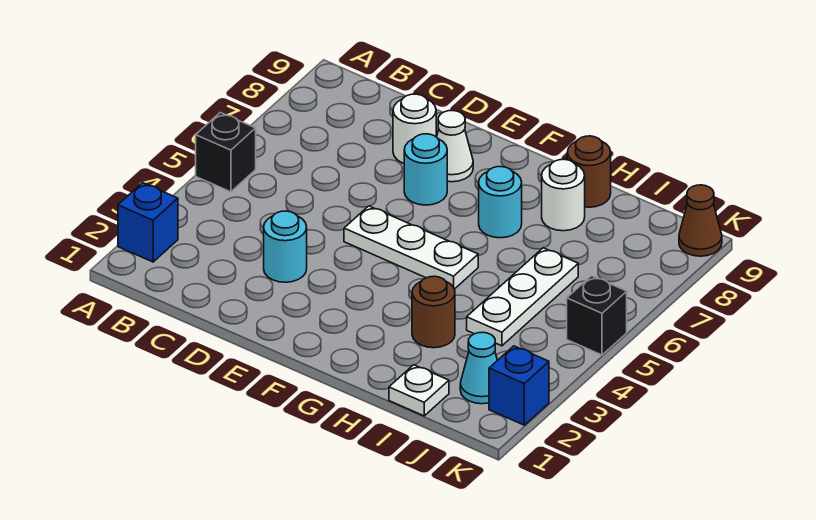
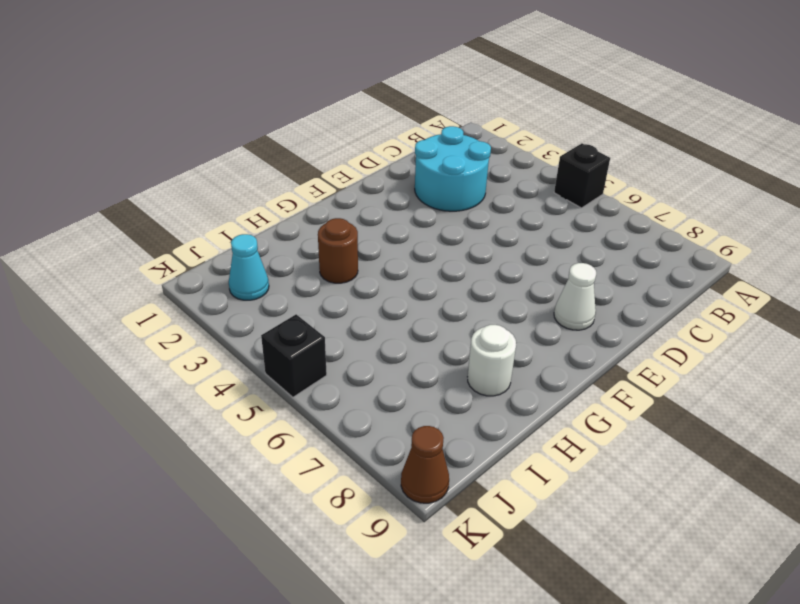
cyan 2x2 round brick [415,126,491,211] -> cyan 1x1 round brick [264,211,307,282]
none -> blue 1x1 brick [118,183,178,262]
none -> white 1x1 round brick [393,94,436,163]
none -> white 1x3 plate [344,206,478,289]

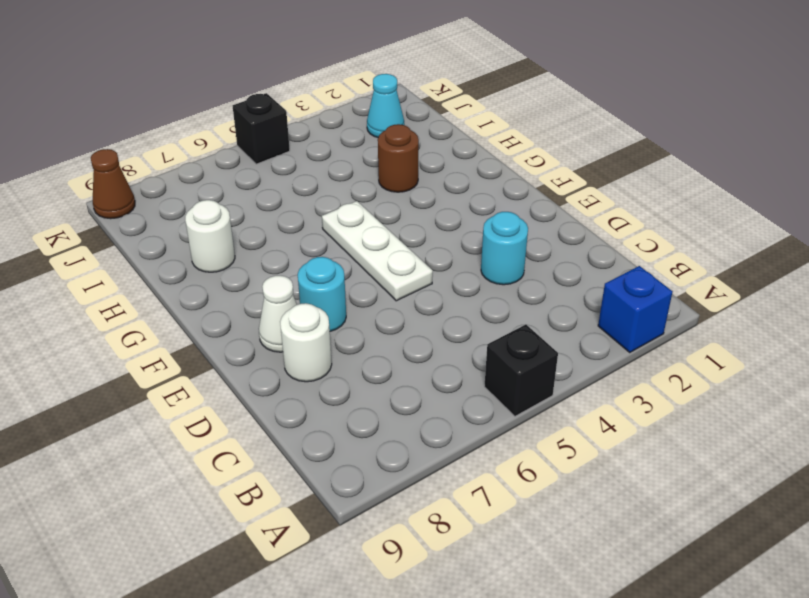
none -> cyan 1x1 round brick [479,167,522,238]
none -> brown 1x1 round brick [567,136,611,207]
none -> white 1x1 plate [389,365,449,416]

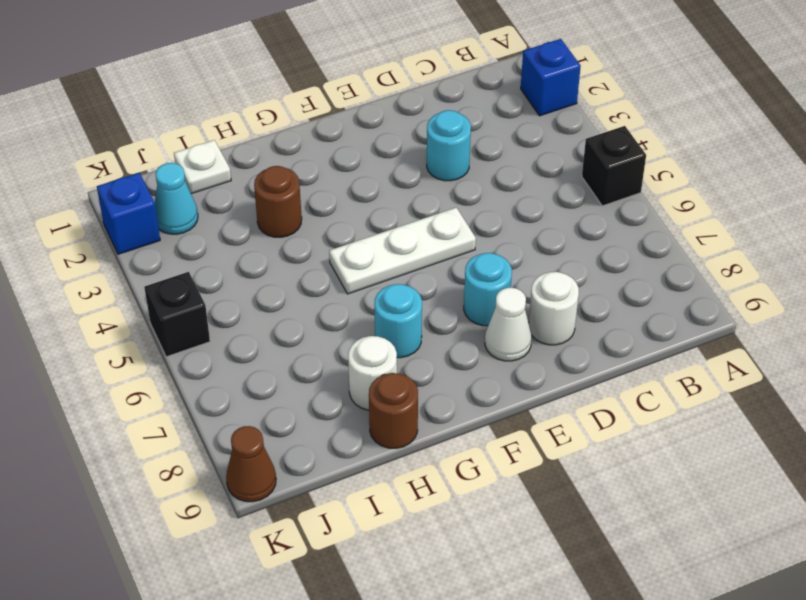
none -> white 1x3 plate [467,248,578,346]

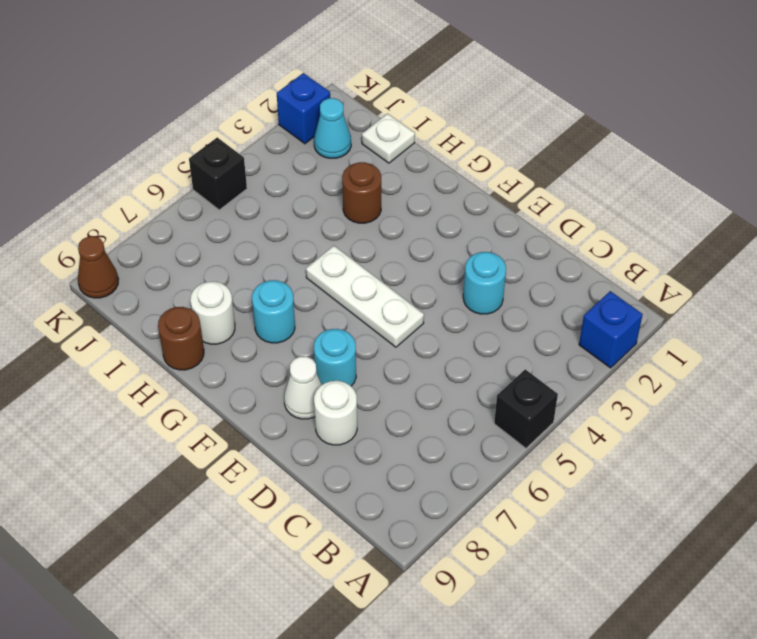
none -> white 1x3 plate [467,248,578,346]

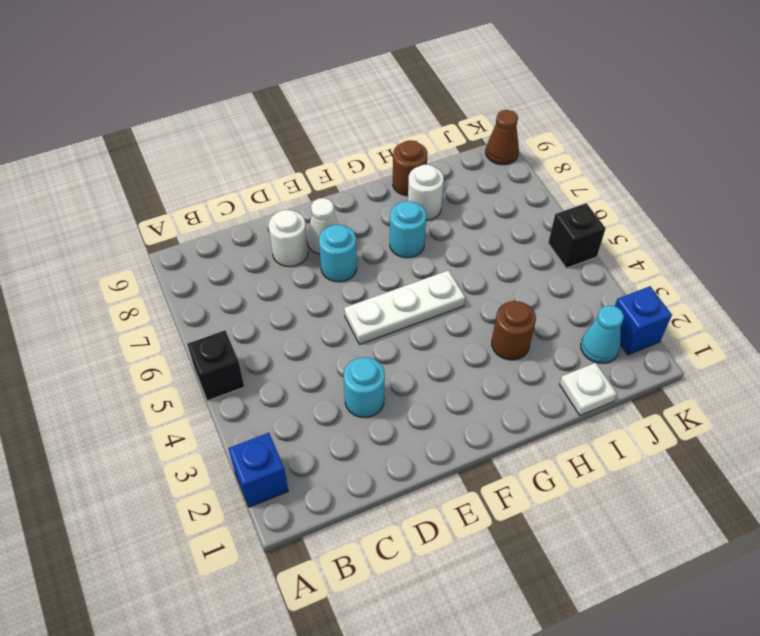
none -> white 1x3 plate [467,248,578,346]

